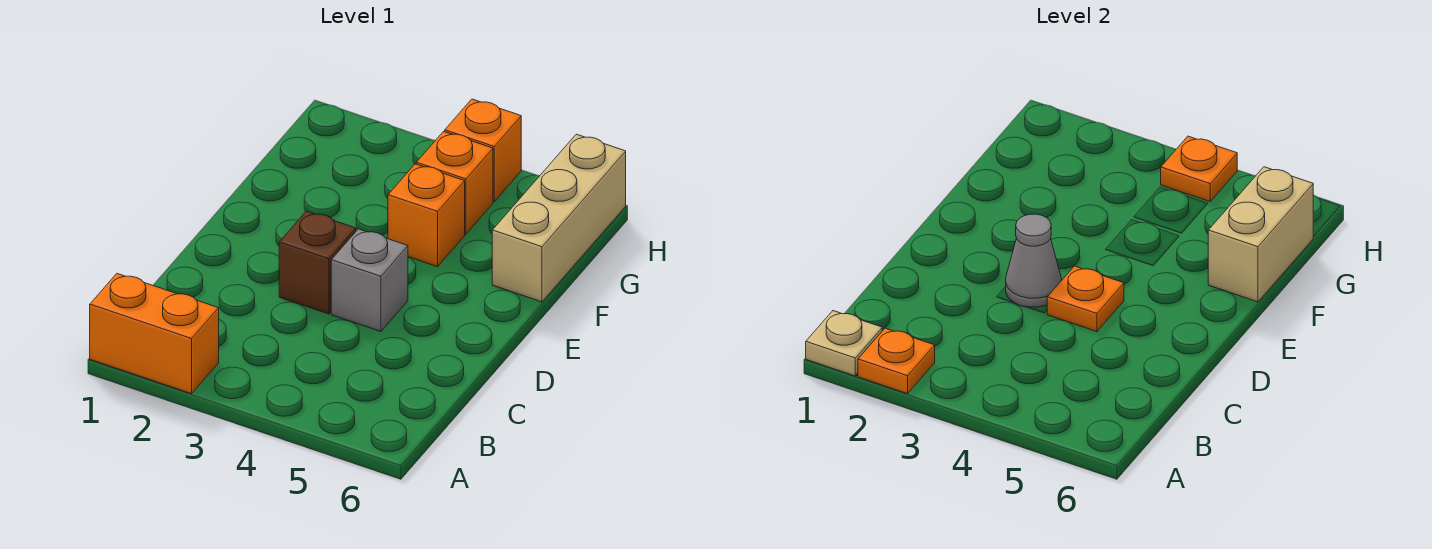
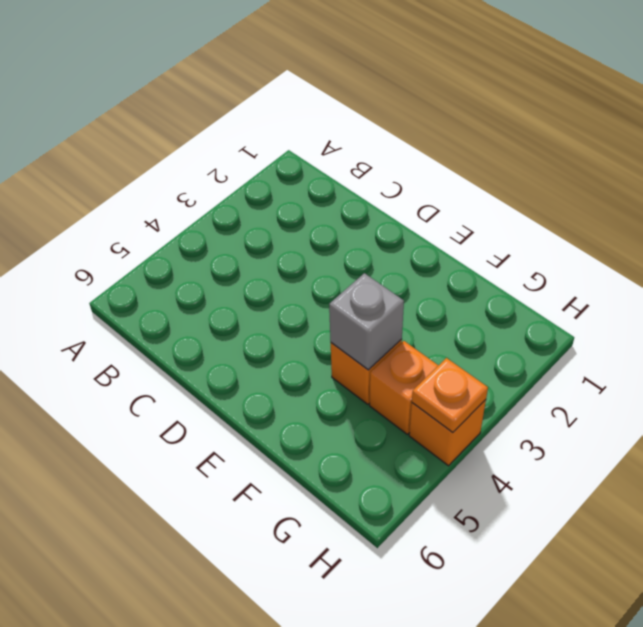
grey 1x1 brick [329,273,404,370] -> grey 1x1 brick moved to [331,229,408,332]
none -> orange 1x2 brick [90,274,219,394]
none -> brown 1x1 brick [279,211,356,314]
none -> tan 1x3 brick [492,134,626,302]

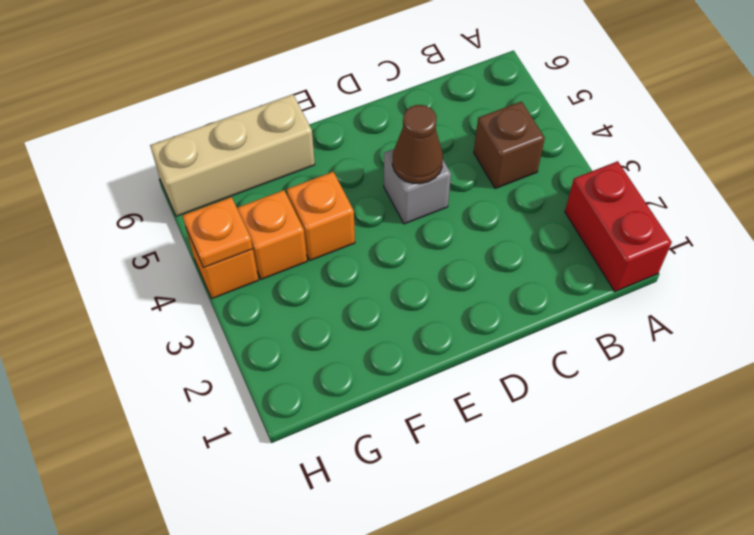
red 1x2 brick [565,161,672,292] -> orange 1x2 brick [90,274,219,394]
brown 1x1 brick [474,102,545,188] -> brown 1x1 brick moved to [279,211,356,314]
brown 1x1 cone [392,105,443,184] -> orange 1x1 plate [1047,266,1124,332]
none -> tan 1x1 plate [806,311,882,376]
none -> orange 1x1 plate [858,328,935,394]
none -> grey 1x1 cone [1006,214,1062,307]

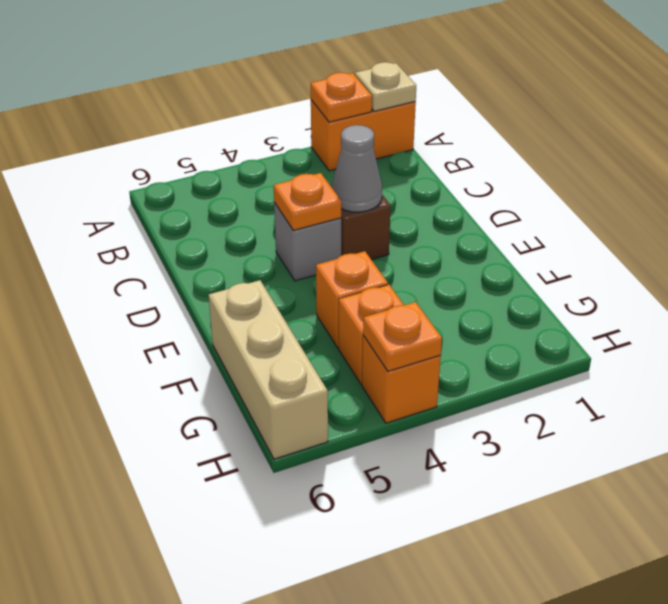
none -> tan 1x2 brick [1208,167,1313,302]

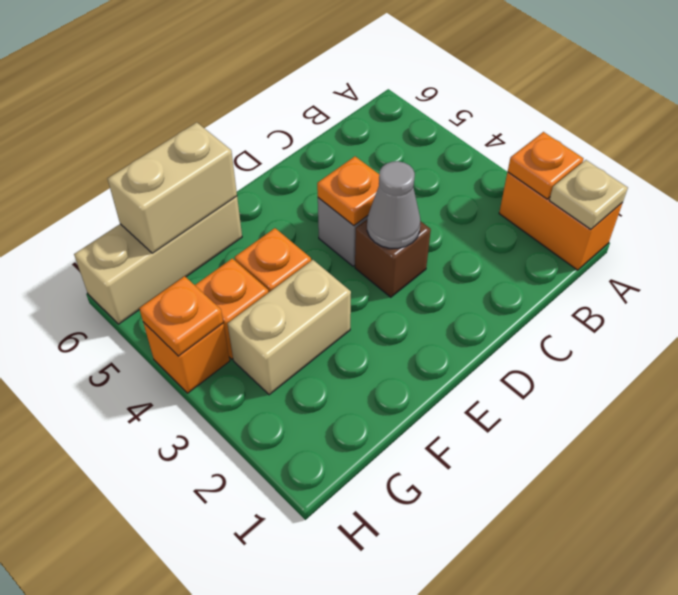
tan 1x2 brick [228,260,351,395] -> none

